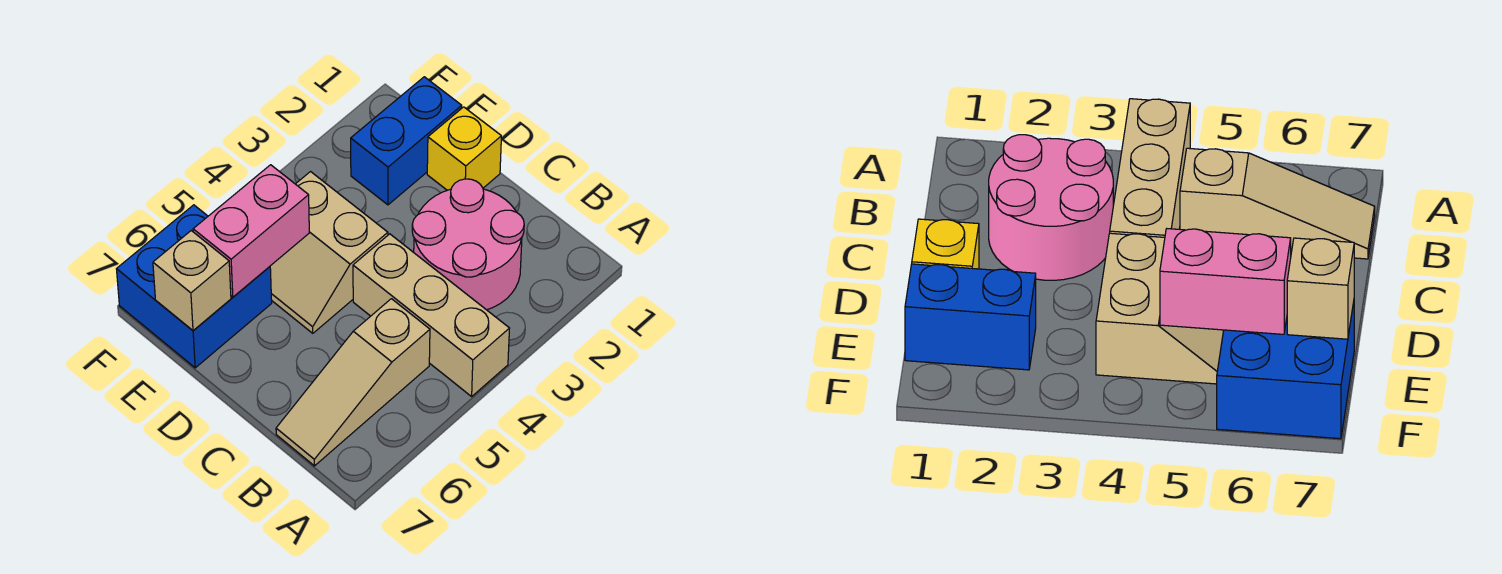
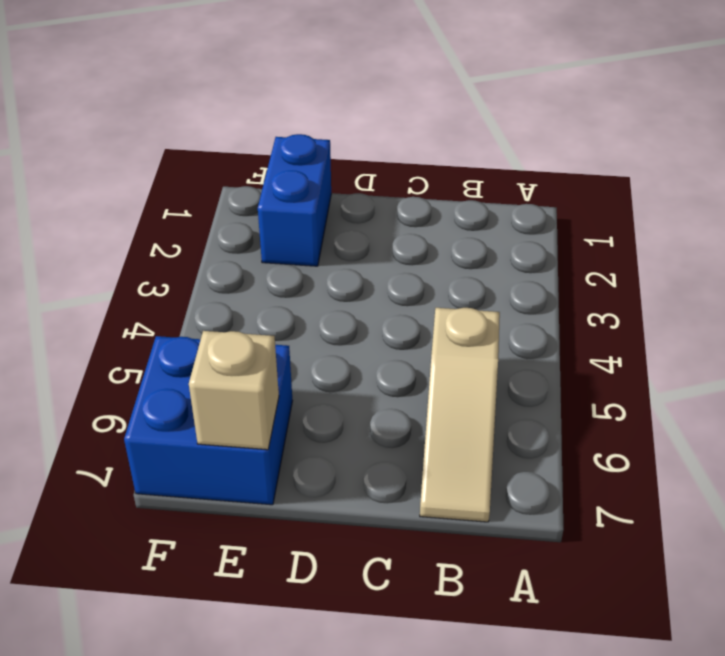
none -> tan 1x3 brick [353,234,510,396]
none -> pink 2x2 round brick [412,179,524,310]

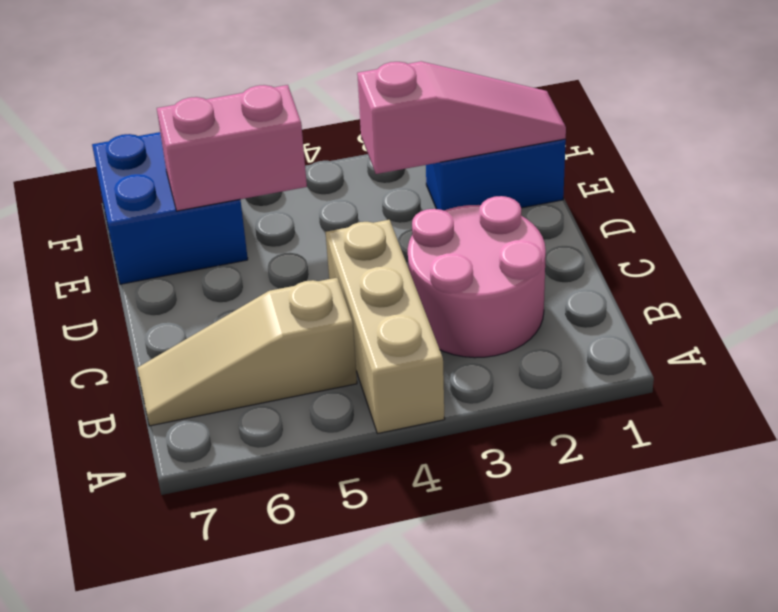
pink 1x3 slope [357,61,566,174] -> none
none -> yellow 1x1 brick [427,107,501,190]
none -> tan 2x2 slope [270,172,388,333]

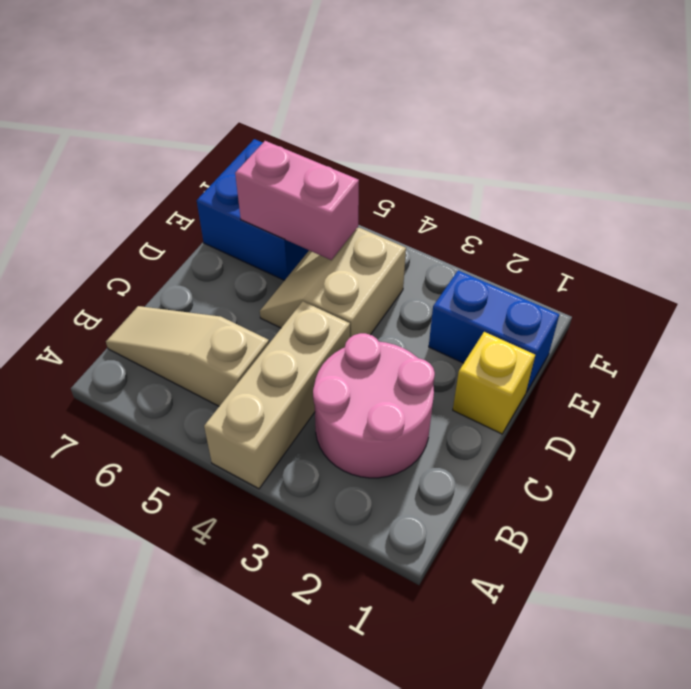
none -> tan 1x1 brick [153,231,231,330]

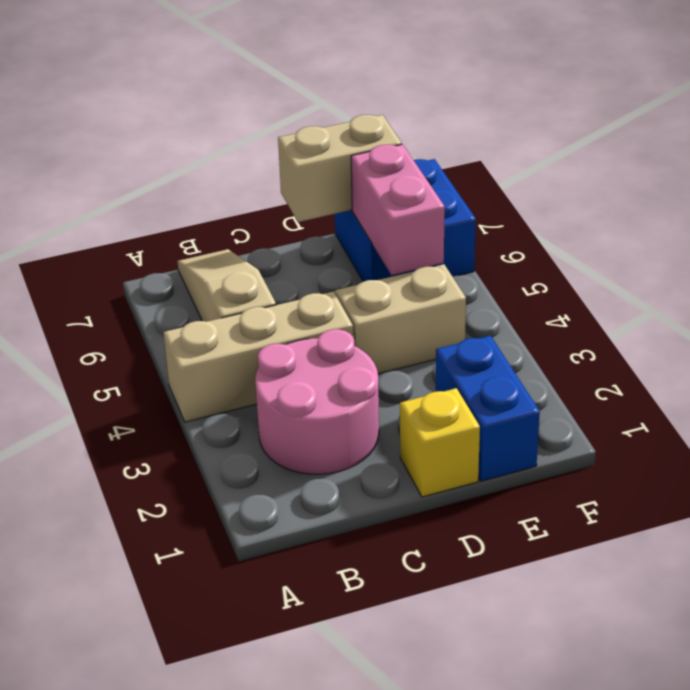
tan 1x2 brick [278,115,402,222] -> tan 1x1 brick [153,231,231,330]

